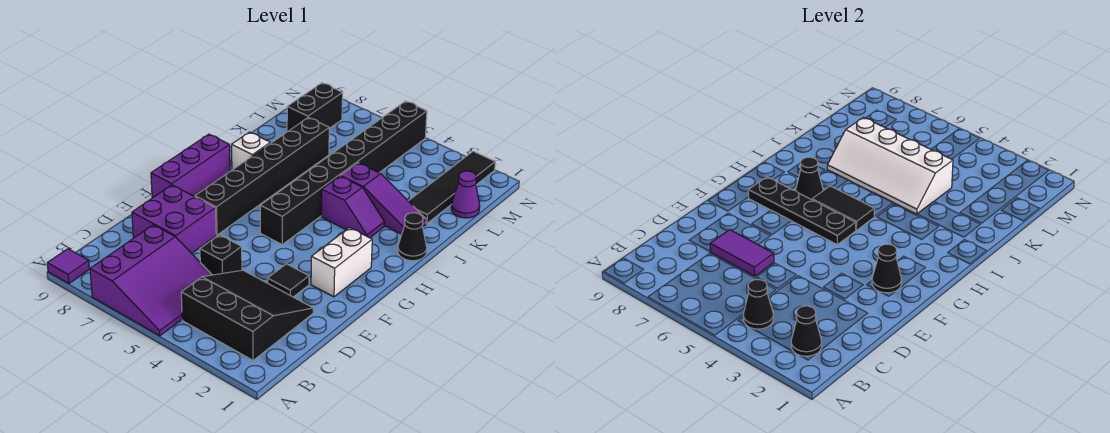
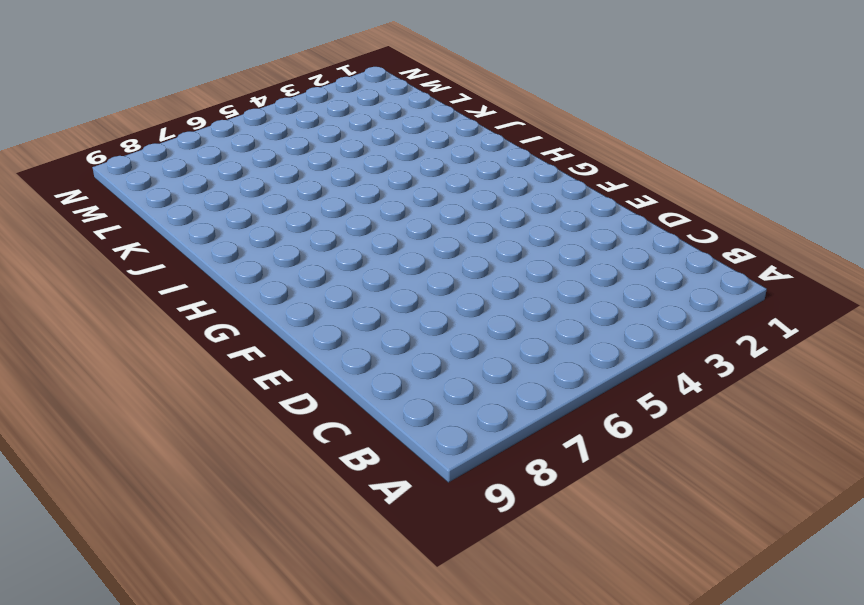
none -> purple 3x3 slope [90,225,212,336]
none -> purple 1x1 tile [47,249,89,284]
none -> black 3x3 slope [181,270,313,360]

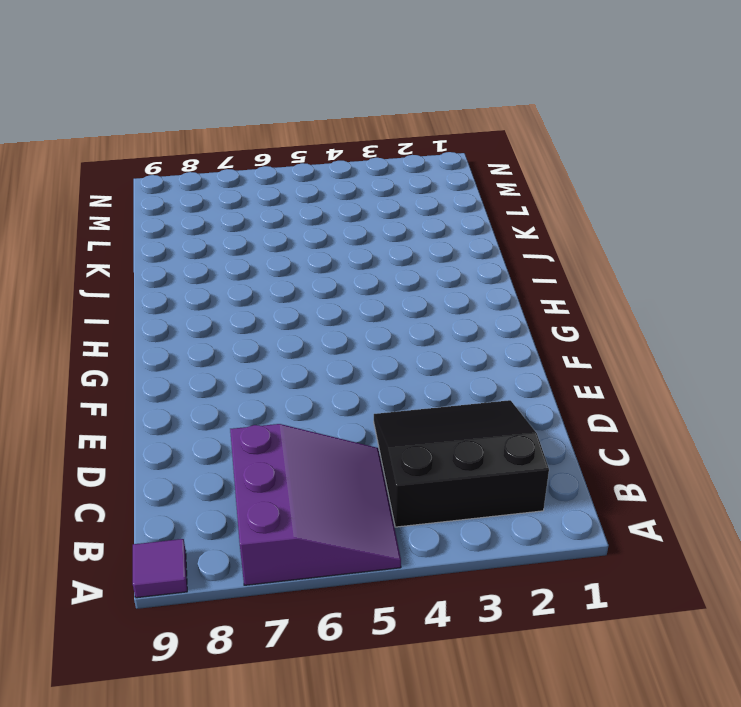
none -> black 1x1 brick [200,235,242,275]
none -> purple 2x2 brick [132,185,216,253]
none -> black 1x1 tile [268,264,309,297]

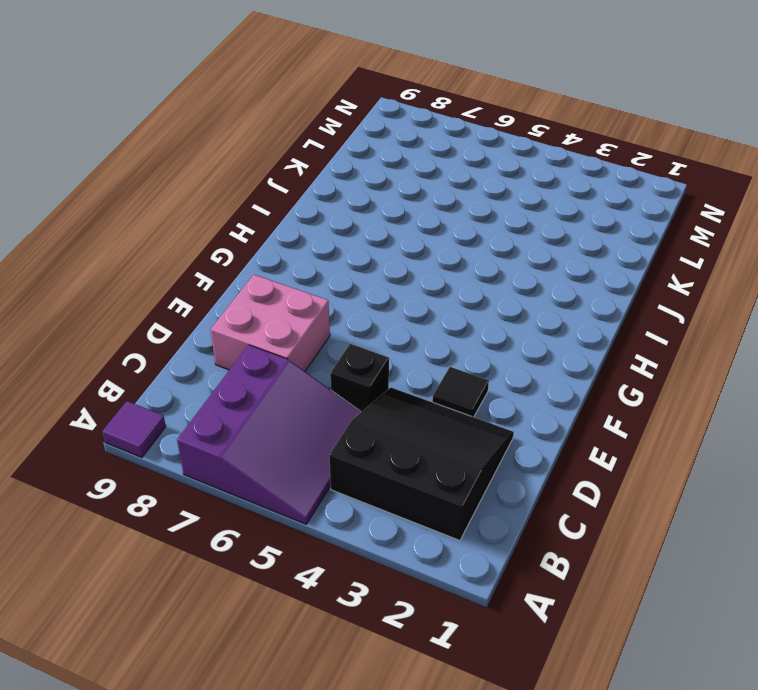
pink 2x2 brick [210,275,330,371] -> purple 2x2 brick [132,185,216,253]
none -> white 1x2 brick [311,228,372,297]
none -> black 1x6 brick [195,117,329,235]
none -> purple 1x3 brick [151,134,230,198]

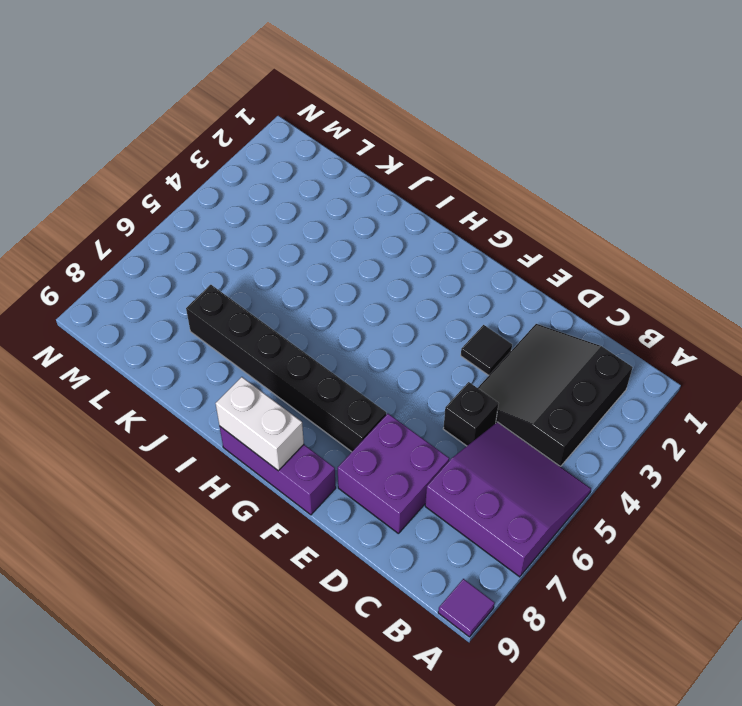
white 1x2 brick [216,377,304,471] -> white 1x2 brick moved to [311,228,372,297]
none -> black 1x8 brick [260,101,427,244]
none -> black 1x1 cone [398,213,427,261]
none -> purple 1x2 slope [321,176,385,238]

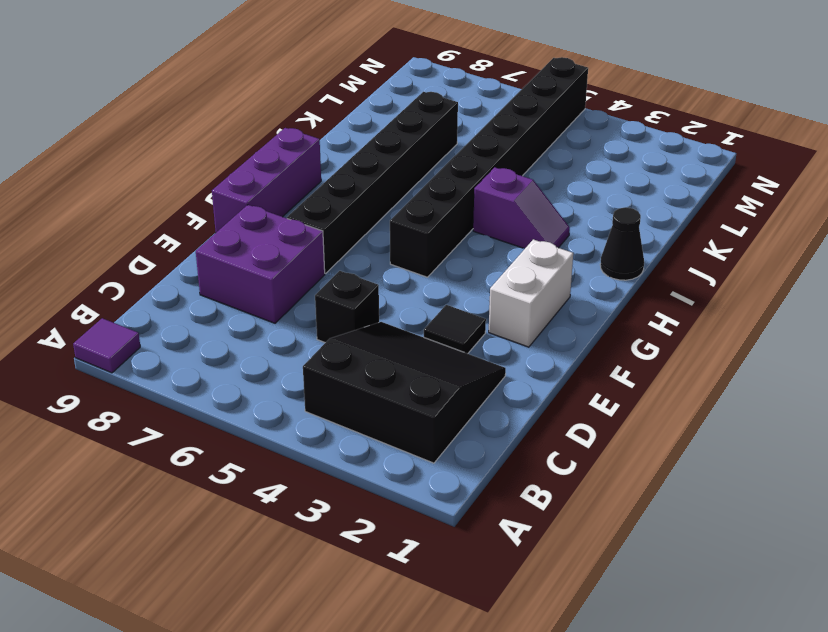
none -> purple 3x3 slope [90,225,212,336]
none -> white 1x1 brick [232,132,270,170]
none -> purple 1x3 slope [340,163,426,234]

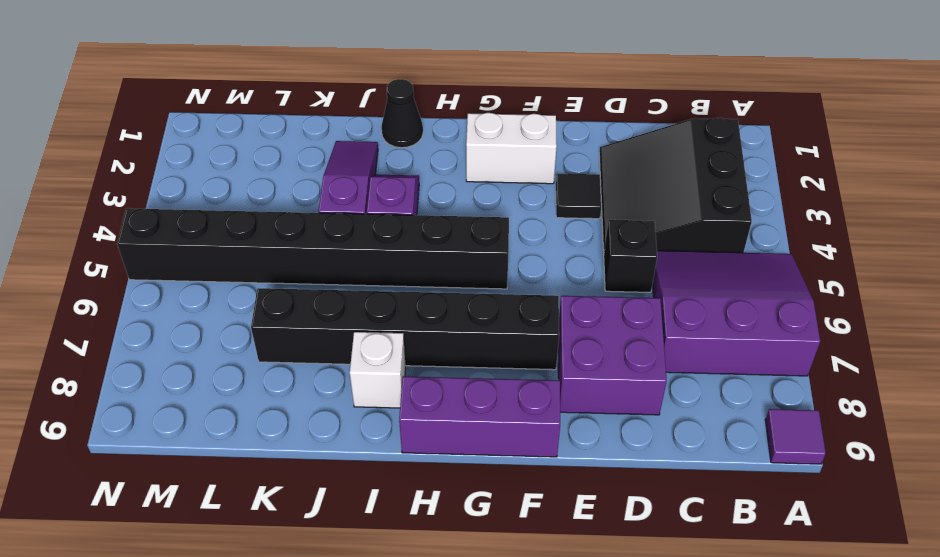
none -> black 1x4 tile [409,151,495,224]
none -> purple 1x1 cone [451,171,480,218]
none -> black 1x2 brick [287,83,343,132]

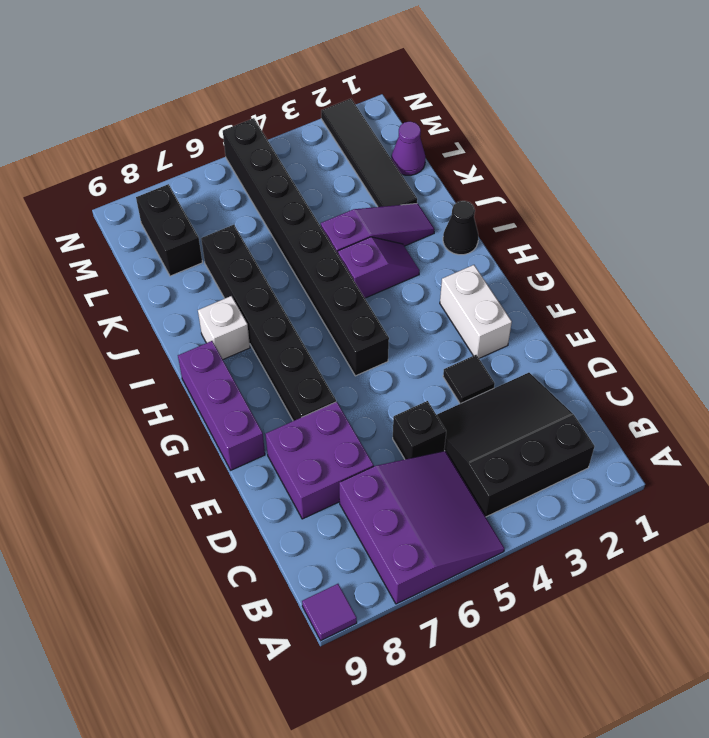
none -> black 1x1 cone [791,306,822,356]
none -> black 1x1 cone [743,280,773,329]
none -> purple 1x2 tile [710,230,774,276]

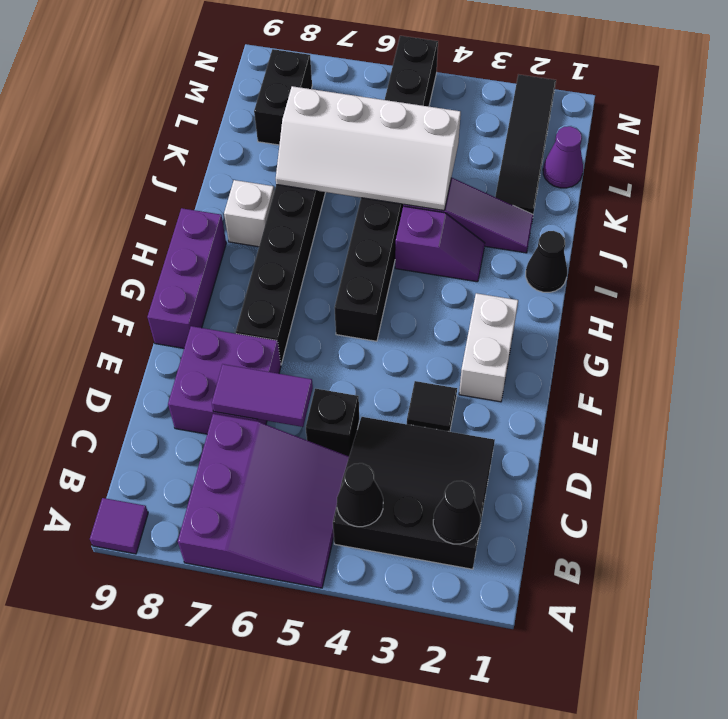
none -> black 1x1 cone [872,244,902,293]
none -> black 1x4 plate [748,177,856,244]
none -> black 1x2 tile [812,186,874,230]

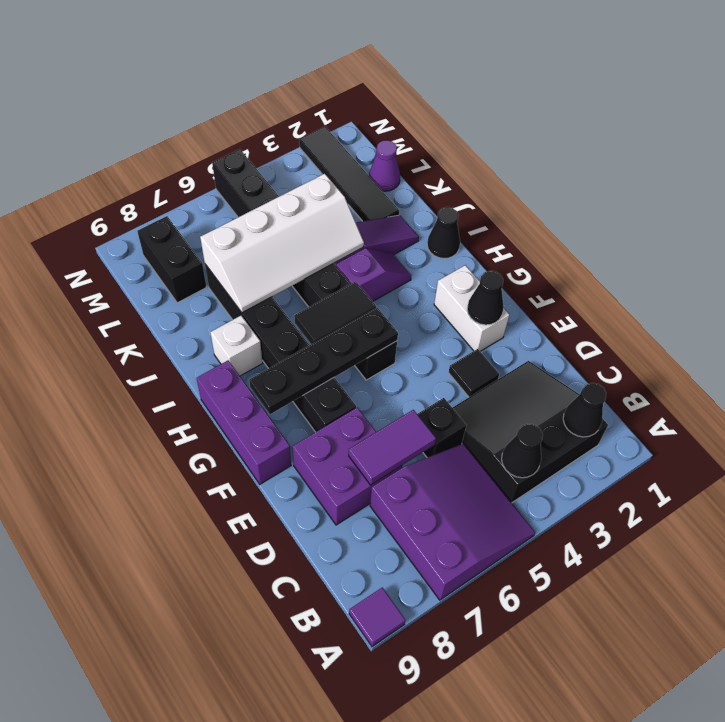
none -> black 1x1 cone [796,157,823,200]

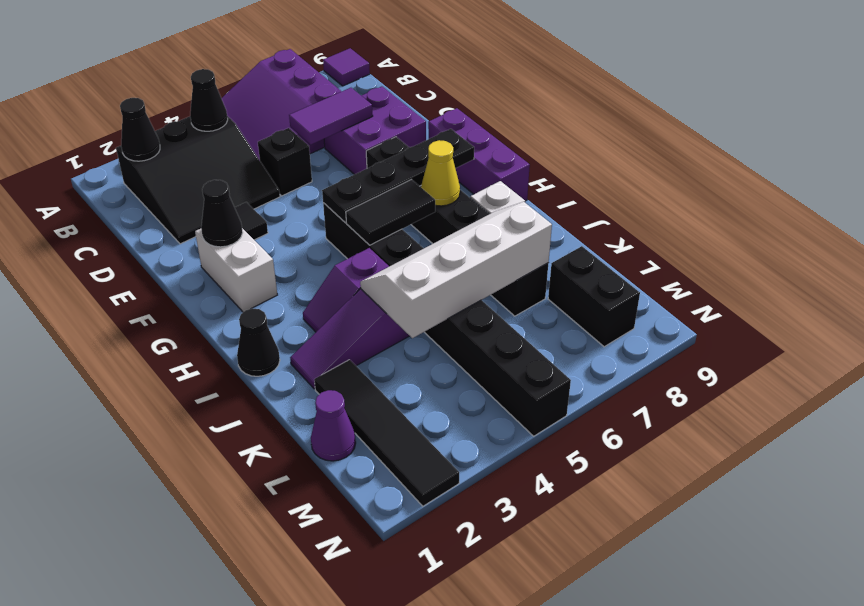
yellow 1x1 cone [421,140,460,206] -> black 1x1 cone [796,157,823,200]

